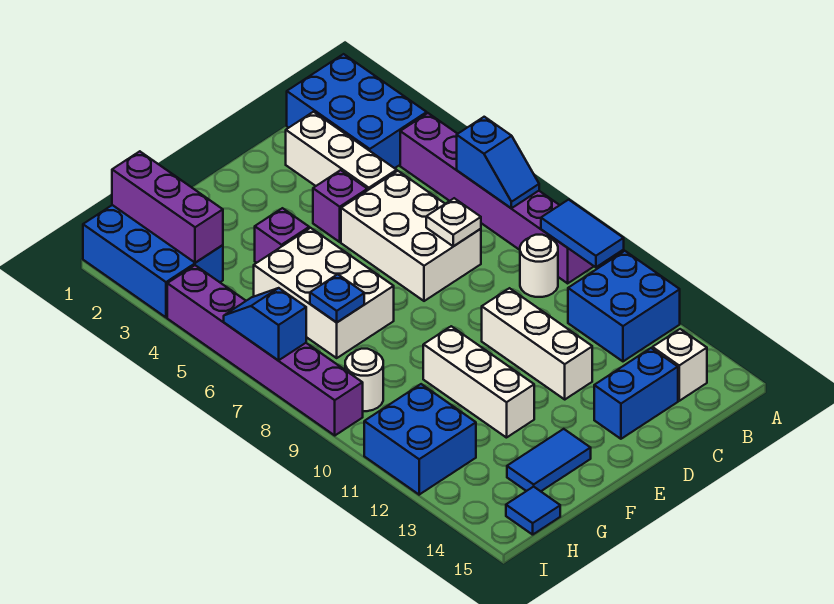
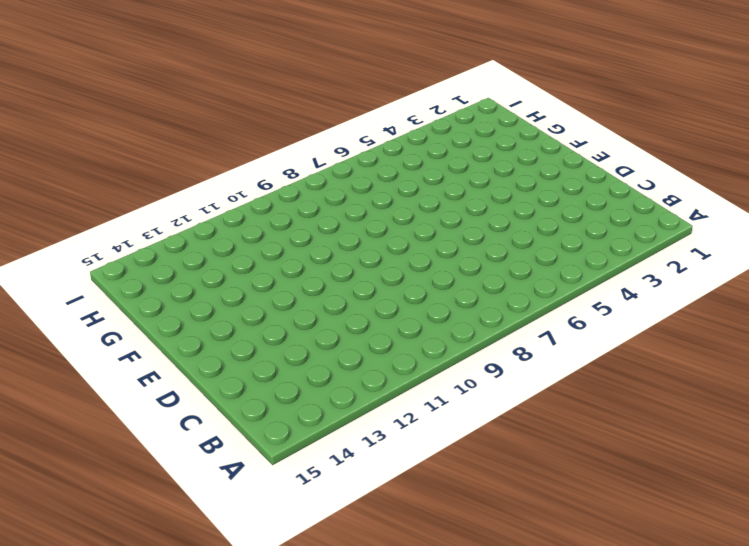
none -> blue 2x3 brick [287,54,427,168]
none -> purple 1x6 brick [400,113,594,283]
none -> blue 2x2 brick [568,251,680,361]

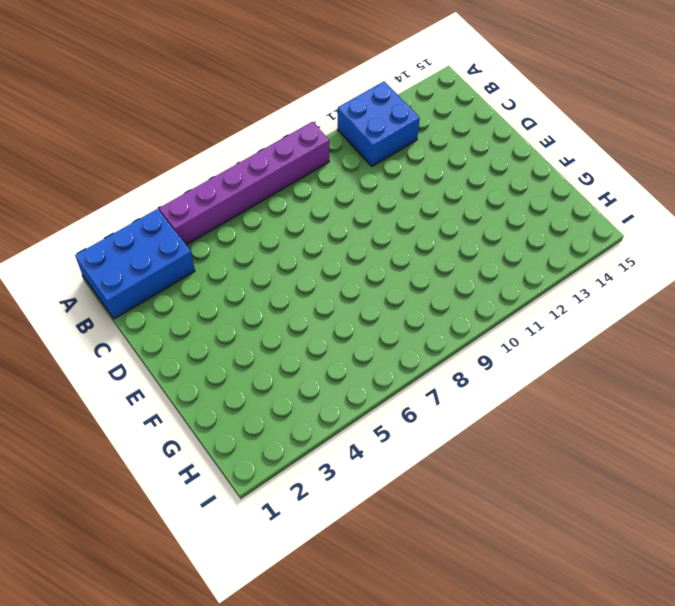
none -> white 1x1 round brick [520,235,558,297]
none -> white 1x1 brick [652,329,707,401]
none -> white 1x3 brick [286,112,397,190]

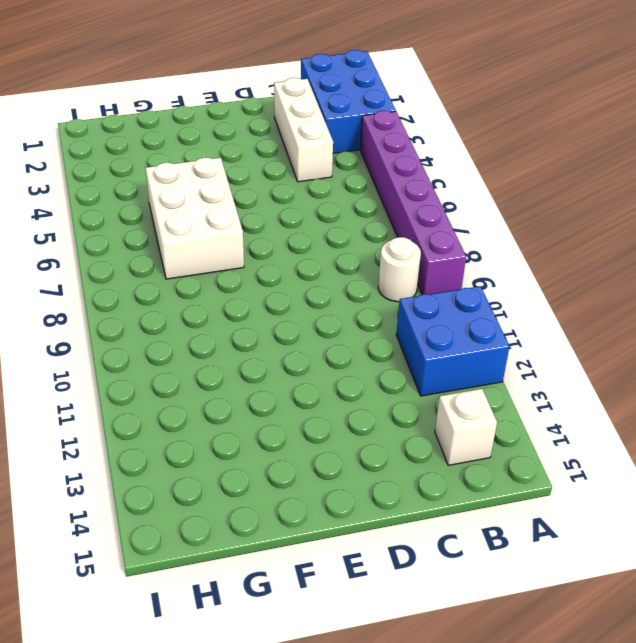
none -> white 2x3 brick [341,171,481,301]
none -> blue 1x2 brick [594,348,678,439]
none -> purple 1x1 brick [313,170,367,242]

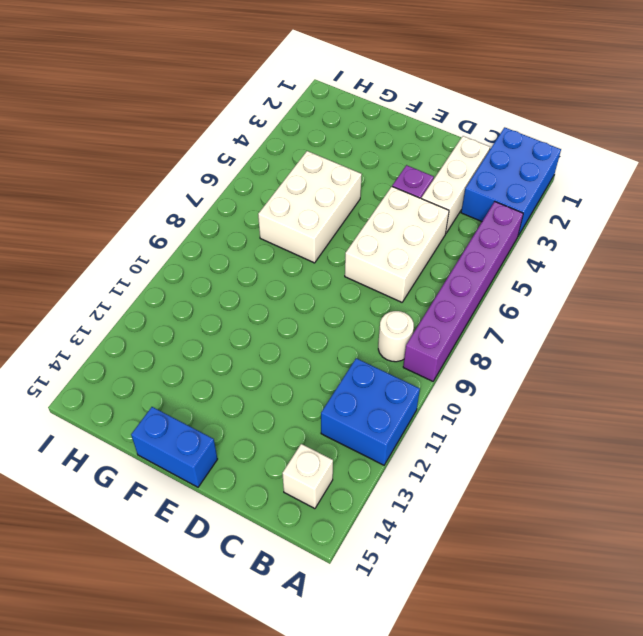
blue 1x2 brick [131,407,217,487] -> blue 1x2 brick moved to [594,348,678,439]
none -> white 1x3 brick [482,288,592,399]
none -> purple 1x1 brick [255,208,309,263]
none -> white 1x3 brick [423,326,534,438]

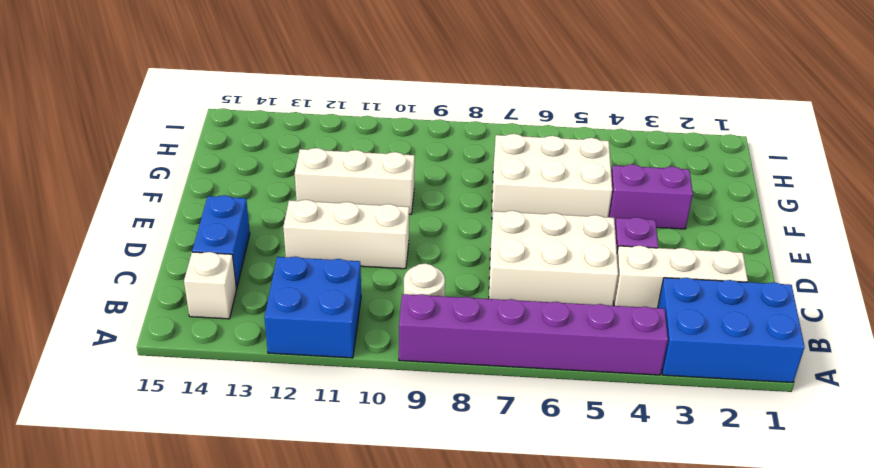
purple 1x2 brick [608,164,693,229] -> purple 1x1 brick [255,208,309,263]
none -> blue 1x2 tile [507,429,591,491]
none -> blue 2x3 brick [83,205,223,317]
none -> white 1x1 round brick [345,349,383,411]

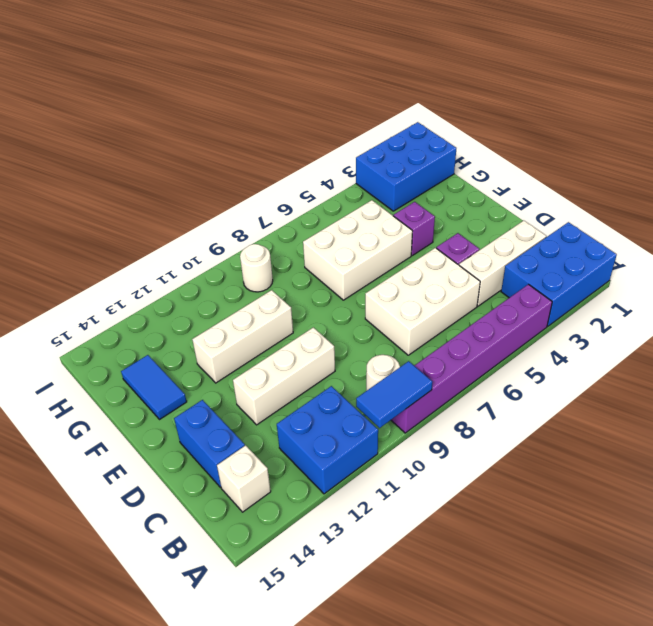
none -> blue 2x2 brick [364,384,476,495]
none -> blue 1x1 tile [506,487,560,535]
none -> purple 1x6 brick [167,265,363,435]

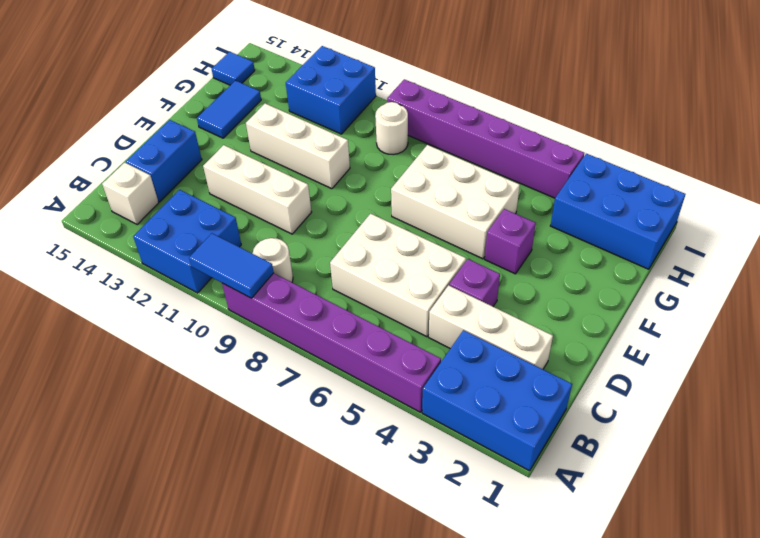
none -> blue 1x2 slope [457,117,539,208]
none -> white 1x1 plate [426,198,481,246]
none -> blue 1x1 plate [310,274,364,322]

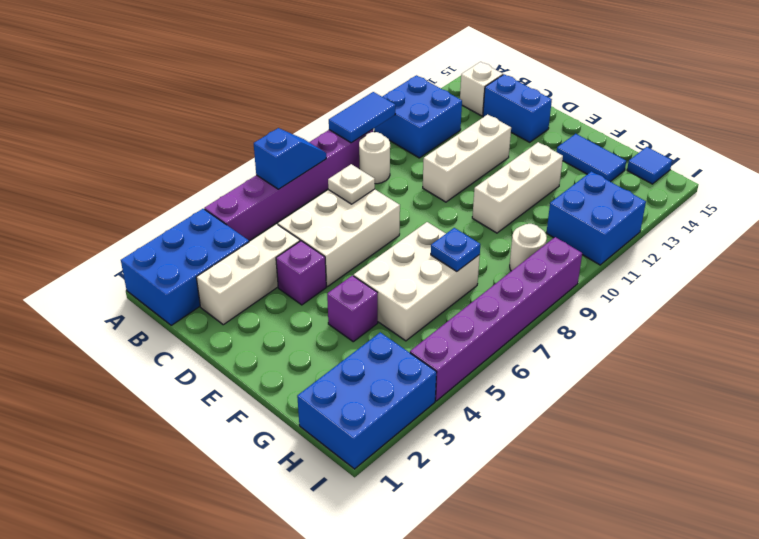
none -> purple 1x3 brick [112,151,223,263]
none -> blue 1x2 slope [224,288,306,360]

